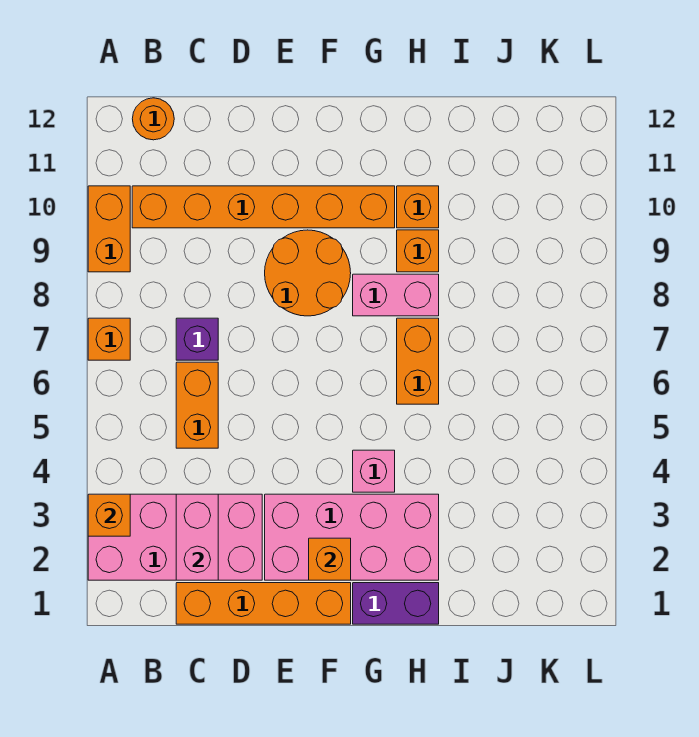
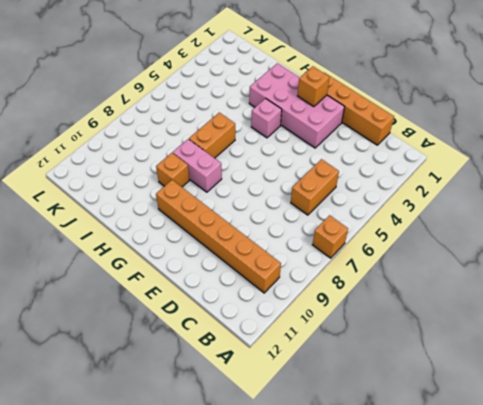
none -> pink 2x4 brick [88,494,262,580]
none -> orange 1x2 brick [88,186,130,272]
none -> orange 1x1 round brick [132,98,174,140]

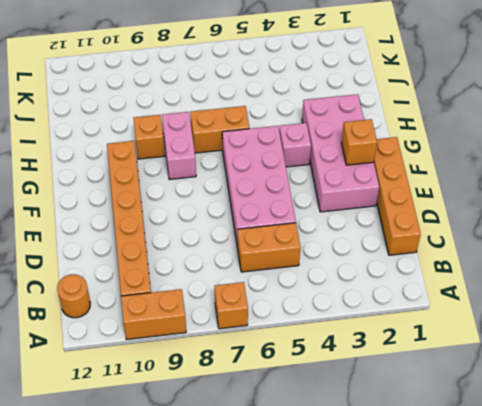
pink 2x4 brick [222,126,296,242] -> pink 2x4 brick moved to [88,494,262,580]
none -> purple 1x1 brick [176,318,218,360]
none -> orange 2x2 round brick [265,230,351,316]
none -> purple 1x2 brick [353,583,439,624]

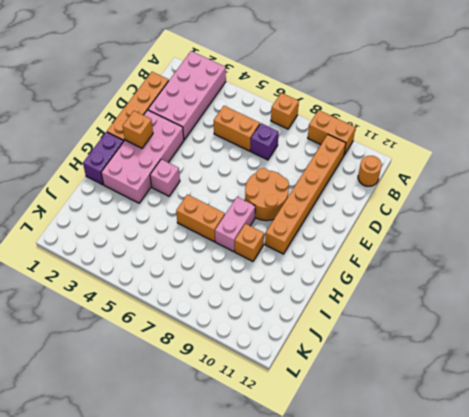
none -> orange 1x1 brick [397,186,439,228]
none -> orange 1x1 brick [88,494,130,536]
none -> pink 1x2 brick [176,494,218,580]

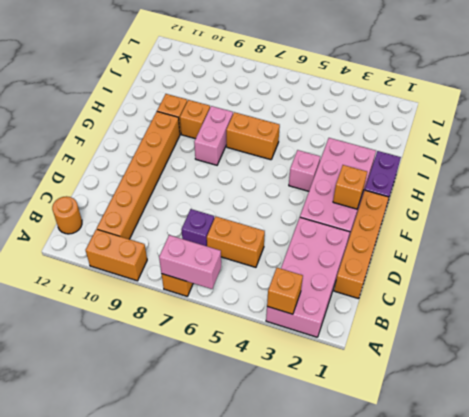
pink 1x2 brick [159,235,221,289] -> pink 1x2 brick moved to [176,494,218,580]
none -> orange 2x2 round brick [265,230,351,316]

